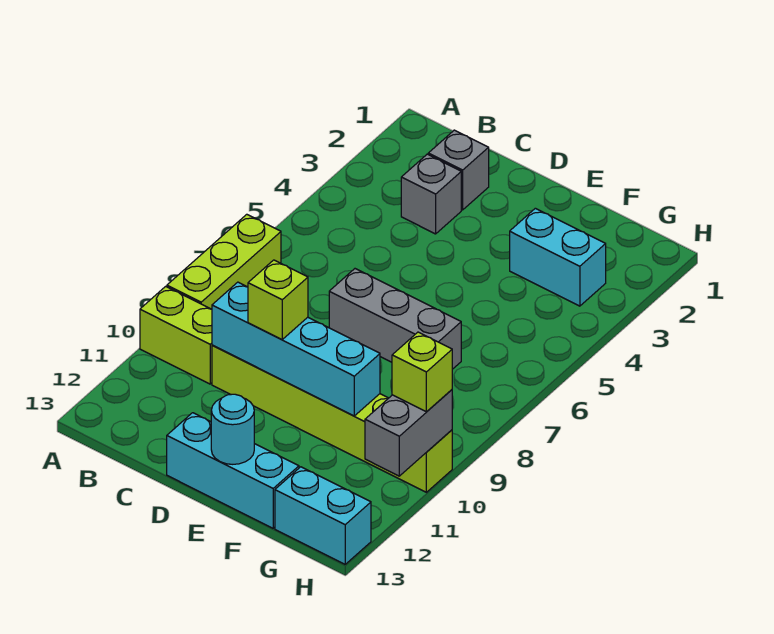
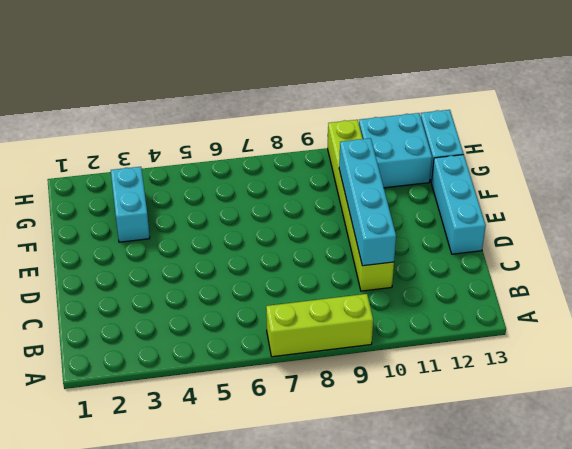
cyan 2x2 brick [359,113,432,188] -> none
none -> lime 1x2 brick [140,286,212,384]
none -> grey 1x1 brick [428,130,489,210]
none -> grey 1x1 brick [401,154,461,234]

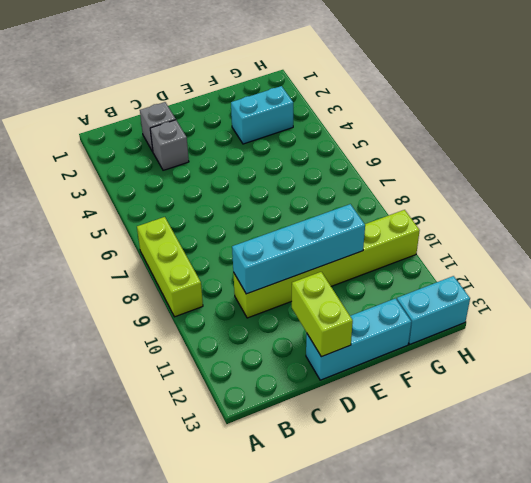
lime 1x2 brick [292,272,353,357] -> lime 1x2 brick turned to [140,286,212,384]
none -> grey 1x3 brick [329,269,461,369]
none -> cyan 1x1 round brick [211,394,254,464]
none -> grey 1x2 brick [365,390,452,476]

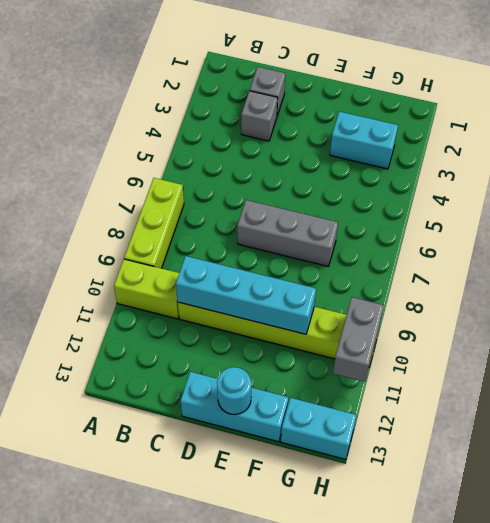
none -> lime 1x1 brick [248,260,308,340]
none -> lime 1x1 brick [392,332,452,412]

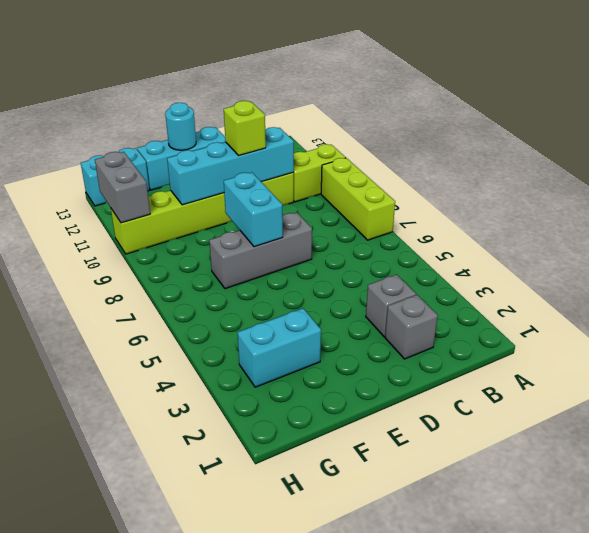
cyan 1x2 brick [224,172,283,247] -> none
none -> lime 1x1 brick [392,332,452,412]

